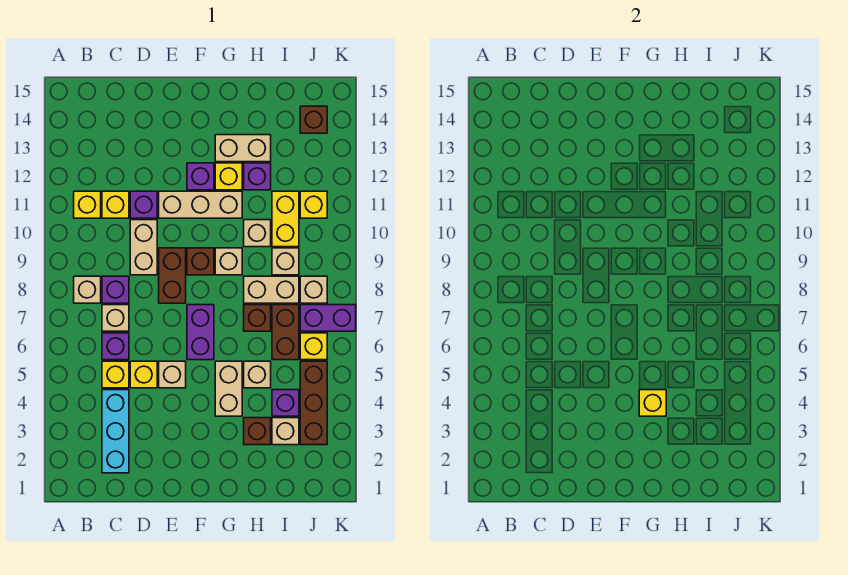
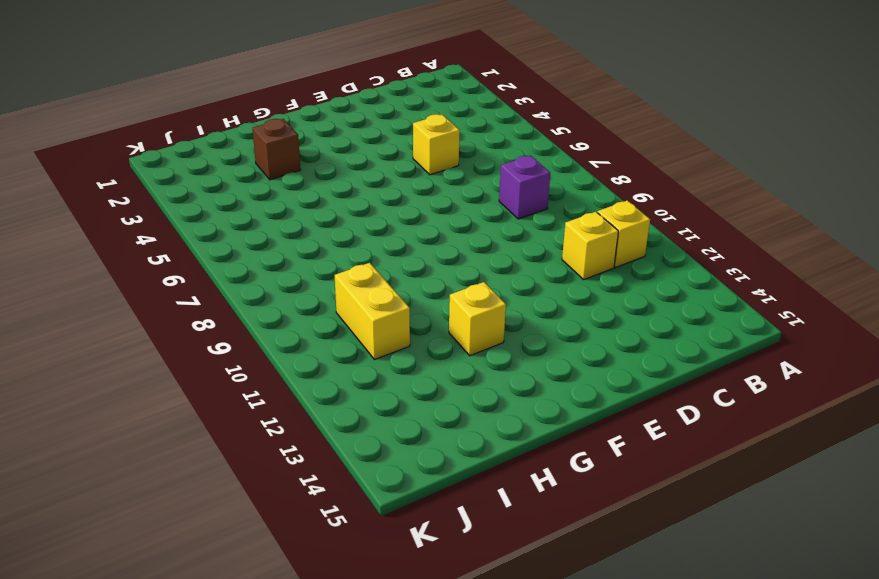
none -> tan 1x1 brick [74,276,101,303]
none -> cyan 1x3 brick [102,390,129,473]
none -> yellow 1x1 brick [102,361,129,388]
none -> purple 1x1 brick [102,333,129,360]

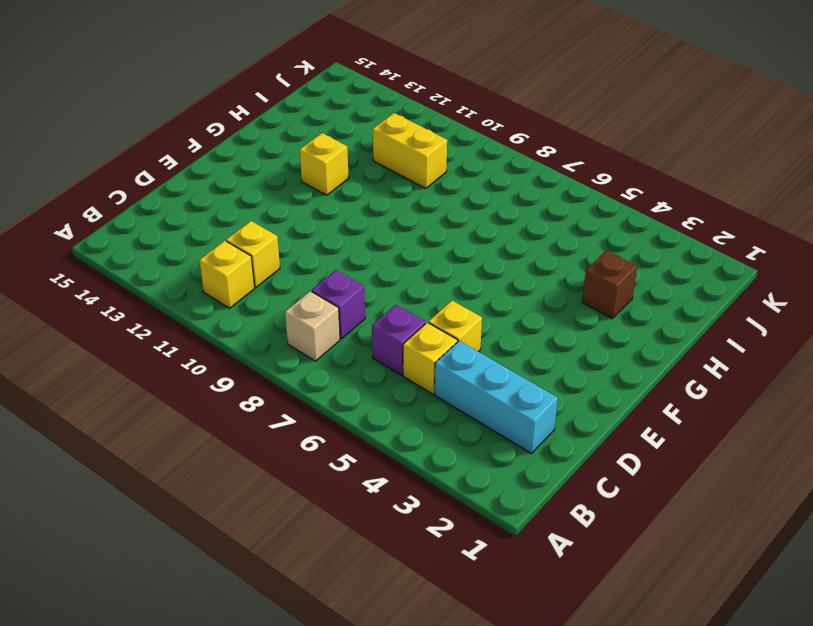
none -> tan 1x1 brick [102,305,129,331]
none -> tan 1x2 brick [130,220,157,275]
none -> purple 1x1 brick [130,191,157,218]
none -> tan 1x1 brick [159,361,186,388]

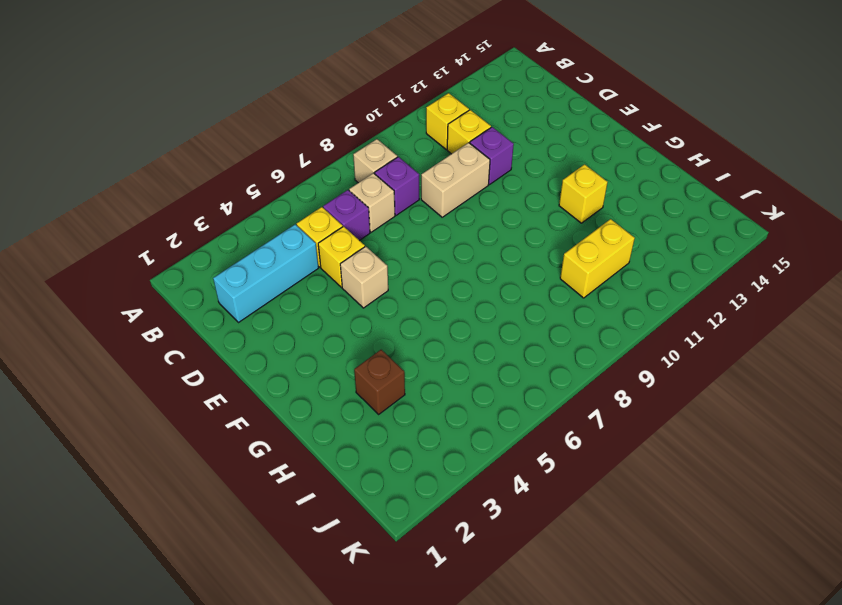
none -> brown 1x2 brick [159,248,186,303]
none -> tan 1x3 brick [159,191,242,218]
none -> purple 1x2 brick [187,305,214,360]
none -> brown 1x1 brick [187,248,214,275]

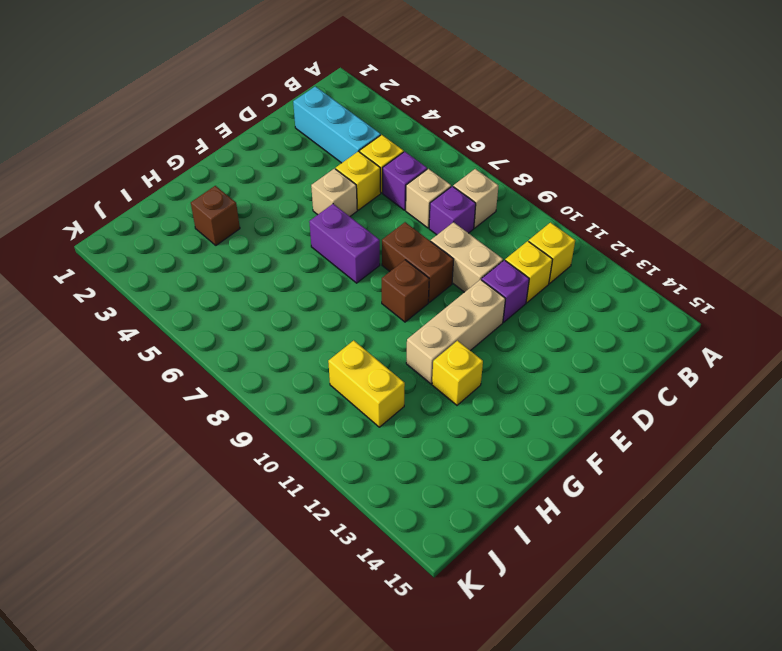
none -> purple 1x1 brick [187,163,214,190]
none -> tan 1x2 brick [215,361,242,416]
none -> tan 1x1 brick [215,248,242,275]
none -> tan 1x2 brick [215,135,271,162]

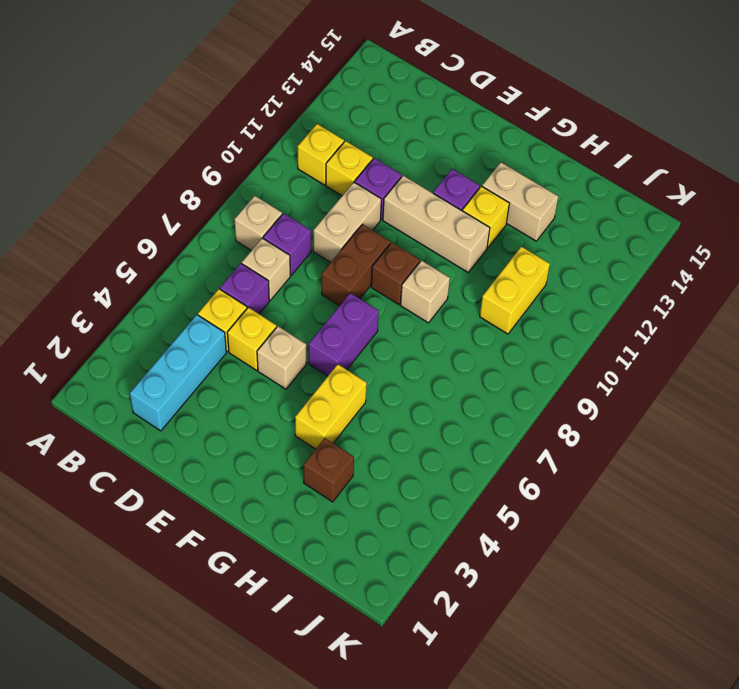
yellow 1x2 brick [295,364,367,449] -> tan 1x2 brick [215,361,242,416]
none -> tan 1x1 brick [244,361,271,388]
none -> brown 1x1 brick [244,305,271,331]
none -> tan 1x2 brick [244,276,299,303]
none -> tan 1x1 brick [244,220,271,247]

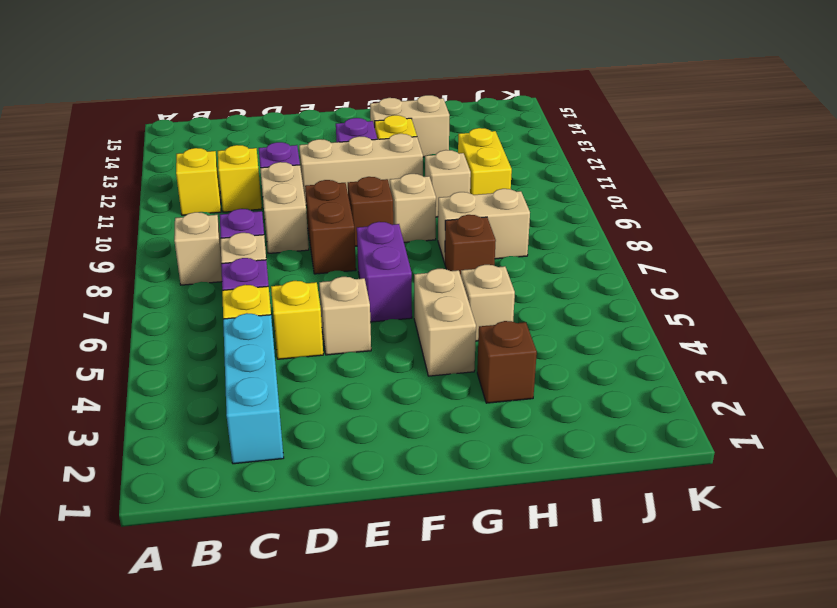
none -> purple 1x1 brick [244,163,271,190]
none -> tan 1x1 brick [272,418,299,445]
none -> purple 1x1 brick [272,390,299,416]
none -> brown 1x2 brick [272,305,299,360]

